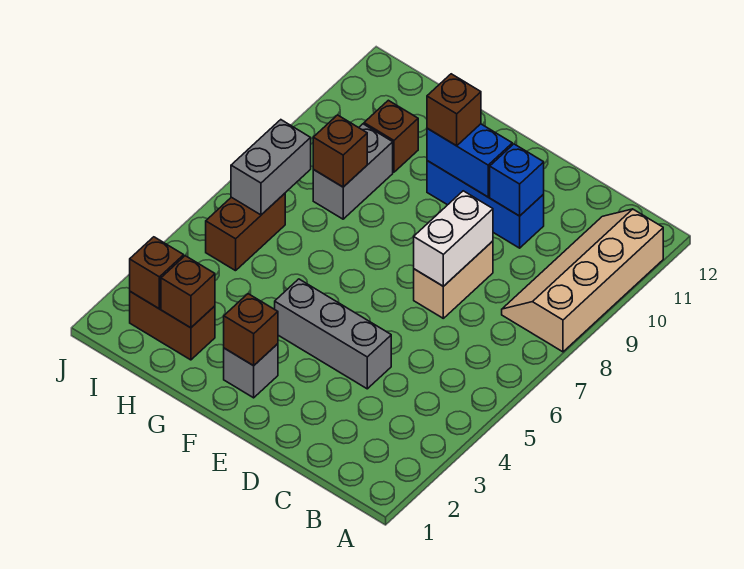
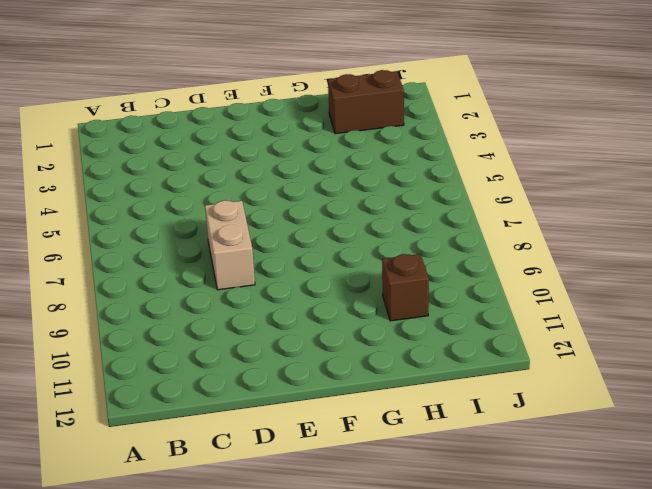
none -> tan 2x4 slope [502,209,663,352]
none -> grey 1x3 brick [275,279,391,389]
none -> blue 1x3 brick [427,161,544,248]

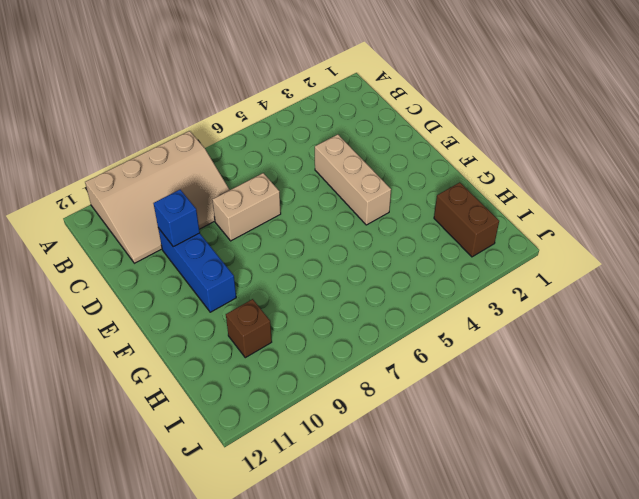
tan 3x4 slope [85,131,229,263] -> tan 2x4 slope [502,209,663,352]
tan 1x3 brick [315,134,391,225] -> grey 1x3 brick [275,279,391,389]
none -> grey 1x1 brick [224,344,278,398]
none -> grey 1x2 brick [313,124,393,219]
none -> brown 1x2 brick [206,193,285,271]

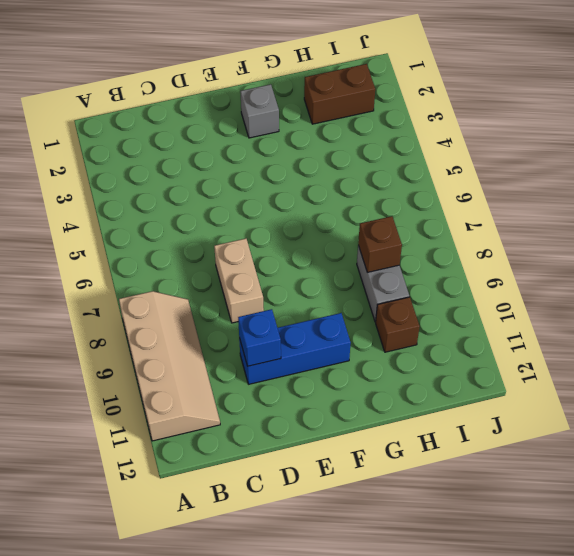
none -> grey 1x3 brick [275,279,391,389]
none -> brown 1x2 brick [206,193,285,271]
none -> white 1x2 brick [414,191,493,286]

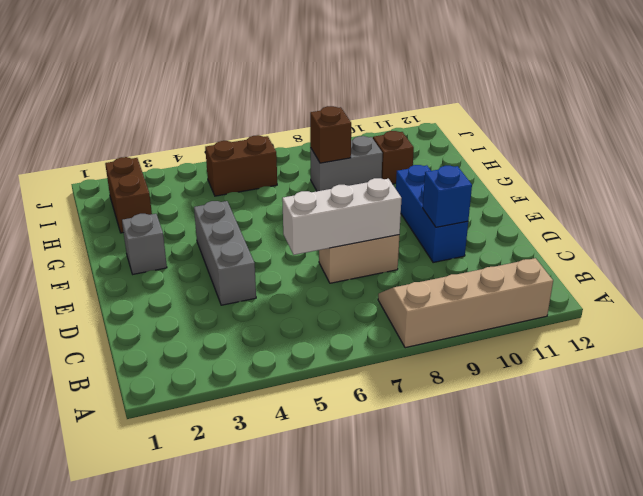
white 1x3 brick [282,178,402,255] -> white 1x2 brick [414,191,493,286]
none -> blue 1x2 brick [427,124,512,197]
none -> brown 1x1 brick [224,294,278,366]
none -> brown 1x1 brick [161,256,215,328]

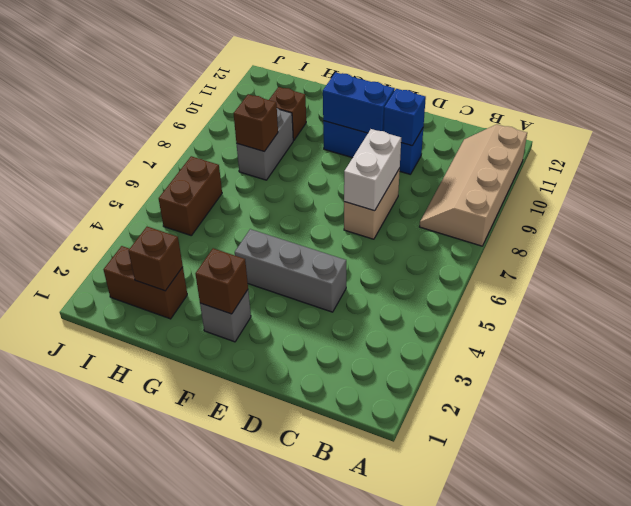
none -> brown 1x1 brick [130,237,184,309]
none -> grey 1x2 brick [231,120,311,215]
none -> brown 1x1 brick [427,74,481,146]

